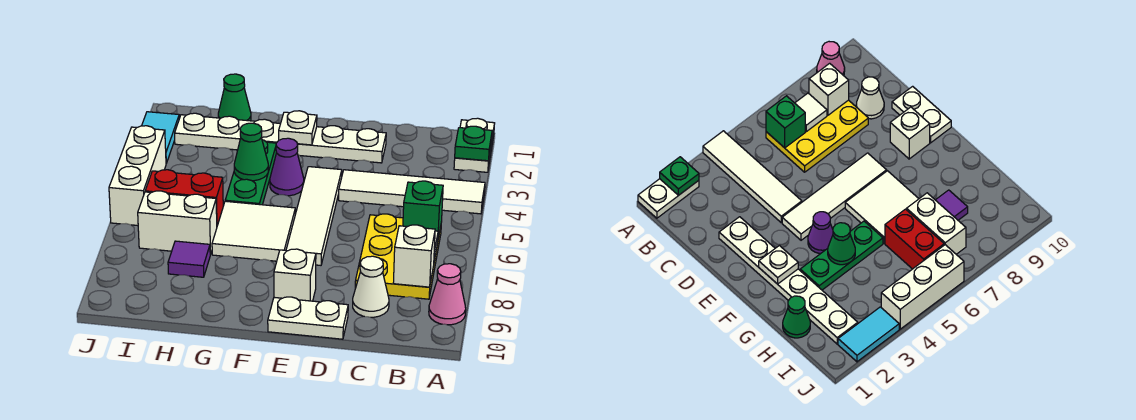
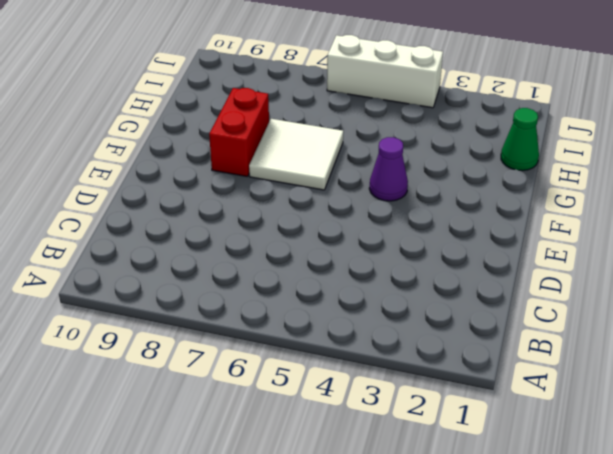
red 1x2 brick [209,88,269,177] -> red 1x2 brick moved to [145,170,223,226]
none -> white 1x2 plate [454,118,495,172]
none -> white 1x4 tile [339,170,485,214]
none -> pink 1x1 cone [429,264,466,325]

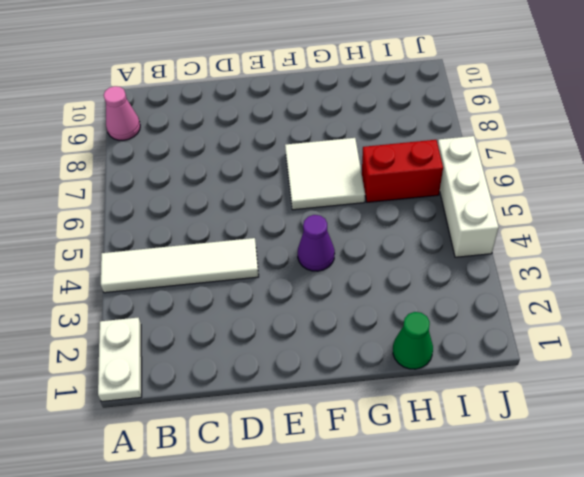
none -> yellow 2x3 plate [355,214,441,299]
none -> white 1x1 cone [353,256,389,317]
none -> white 1x6 plate [175,113,386,163]

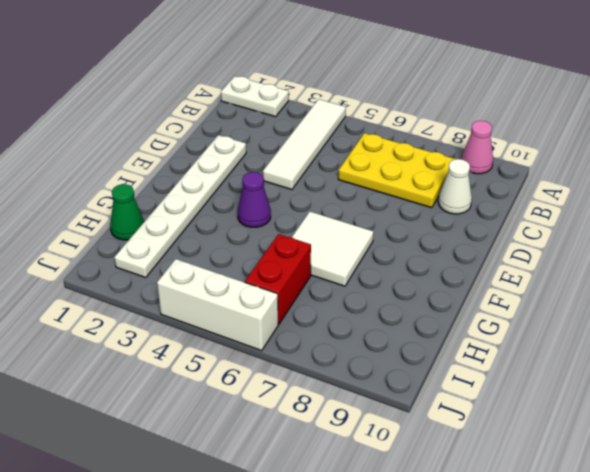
none -> white 1x2 plate [268,297,348,339]
none -> white 1x4 tile [286,167,342,265]
none -> white 1x1 brick [274,249,316,301]

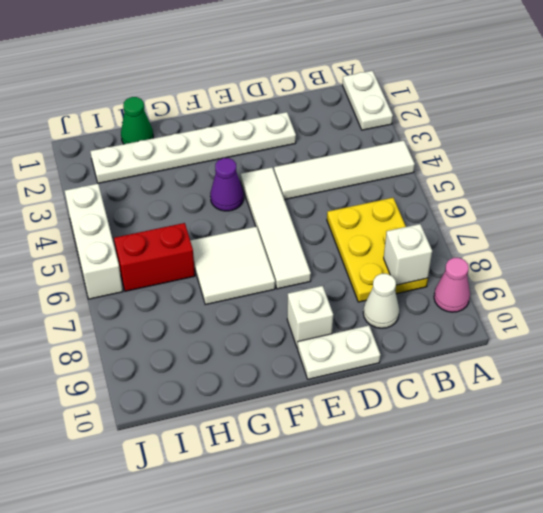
none -> green 1x3 plate [225,140,277,205]
none -> white 1x2 brick [138,191,217,255]
none -> purple 1x1 tile [168,241,210,277]

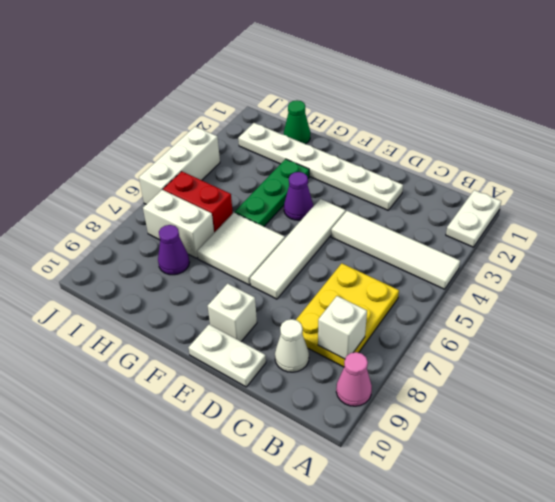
purple 1x1 cone [158,225,190,275] -> purple 1x1 tile [168,241,210,277]
none -> cyan 1x2 tile [142,112,179,163]
none -> green 1x1 plate [455,126,492,161]
none -> green 1x1 brick [403,181,443,238]

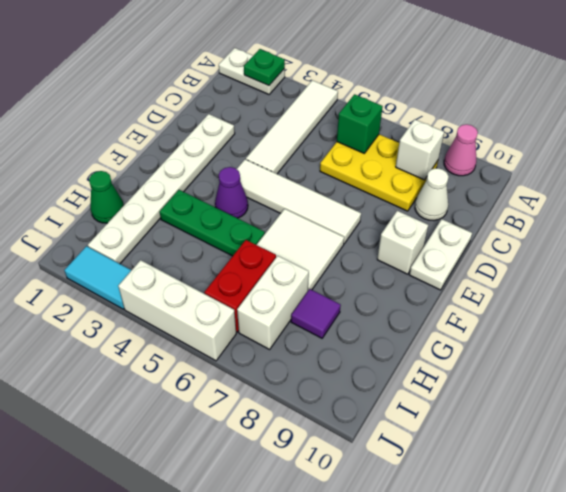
none -> white 1x1 tile [795,93,827,132]
none -> white 1x1 plate [279,111,317,145]
none -> green 1x1 cone [234,123,268,181]

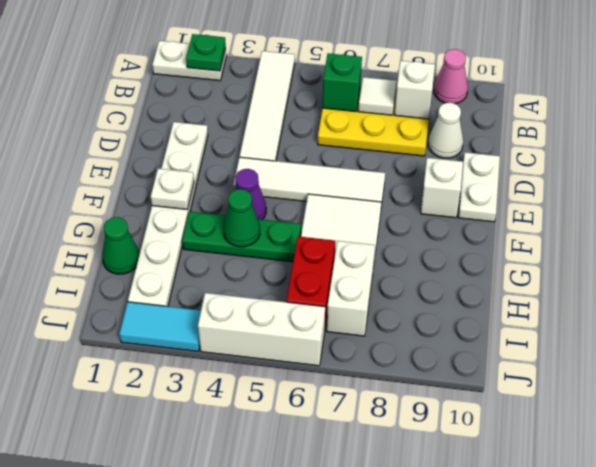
none -> purple 1x1 tile [168,241,210,277]

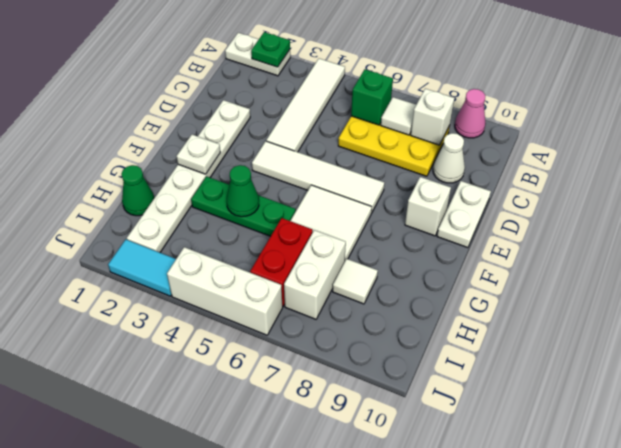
white 1x1 tile [333,259,378,304] -> purple 1x1 tile [168,241,210,277]
none -> purple 1x1 cone [270,138,304,196]

